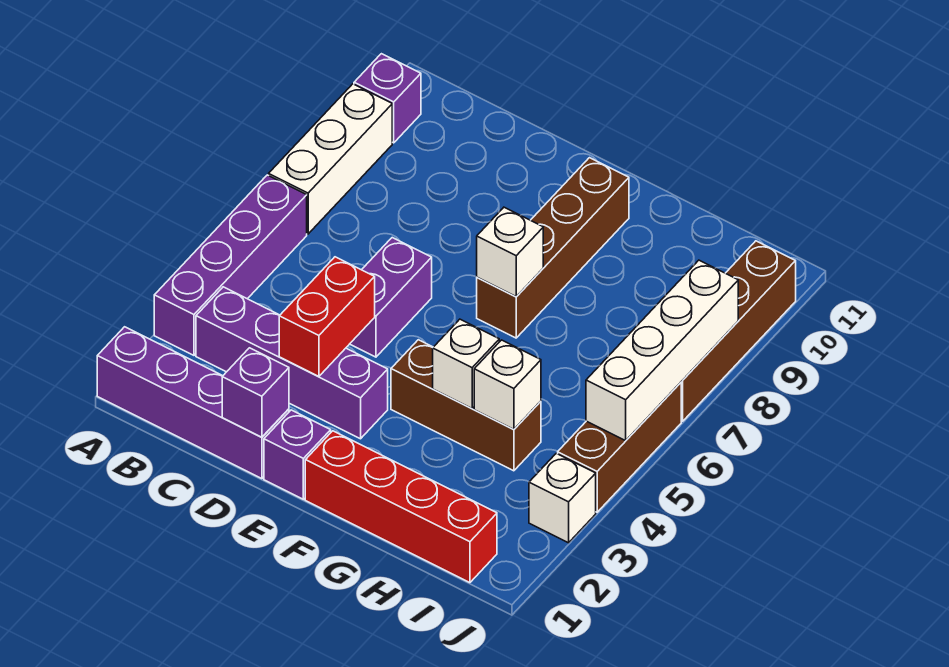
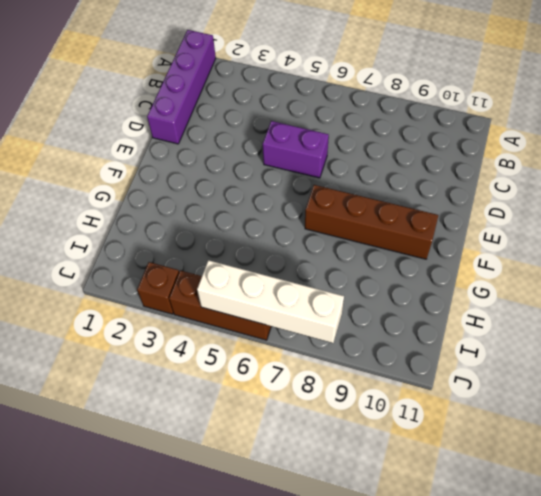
brown 1x1 brick [137,262,179,314] -> white 1x1 brick [529,453,596,543]
none -> purple 1x4 brick [154,175,307,355]
none -> white 1x3 brick [269,84,392,234]
none -> purple 1x1 brick [354,54,421,143]

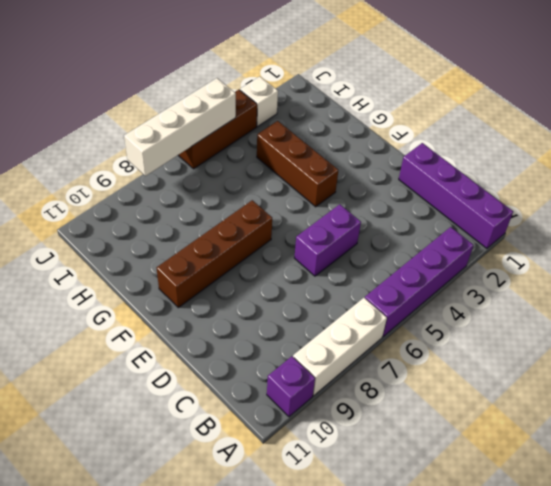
none -> purple 1x4 brick [196,287,388,439]
none -> purple 1x1 brick [264,410,331,499]
none -> red 1x4 brick [305,431,497,583]

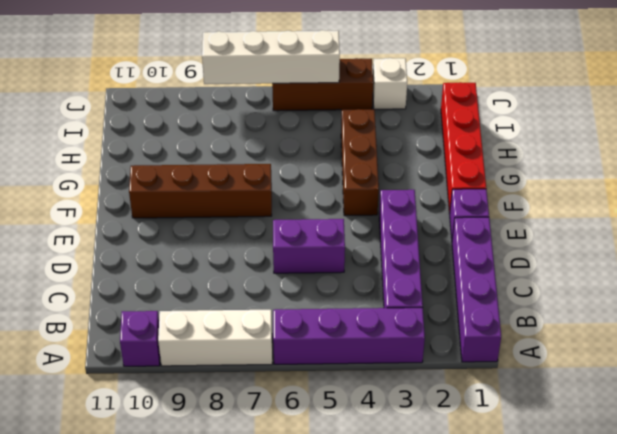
none -> brown 1x4 brick [681,241,796,421]
none -> purple 1x1 brick [222,348,289,437]
none -> red 1x2 brick [279,257,375,376]

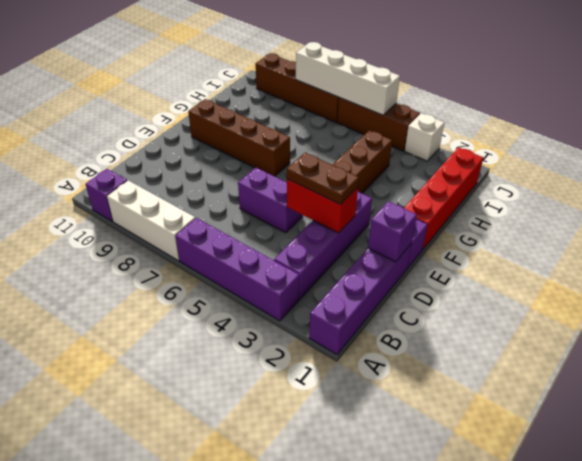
brown 1x2 plate [287,153,359,204] -> none
none -> white 1x1 brick [477,207,543,297]
none -> white 1x1 brick [433,319,499,409]
none -> white 1x1 brick [474,340,541,430]

